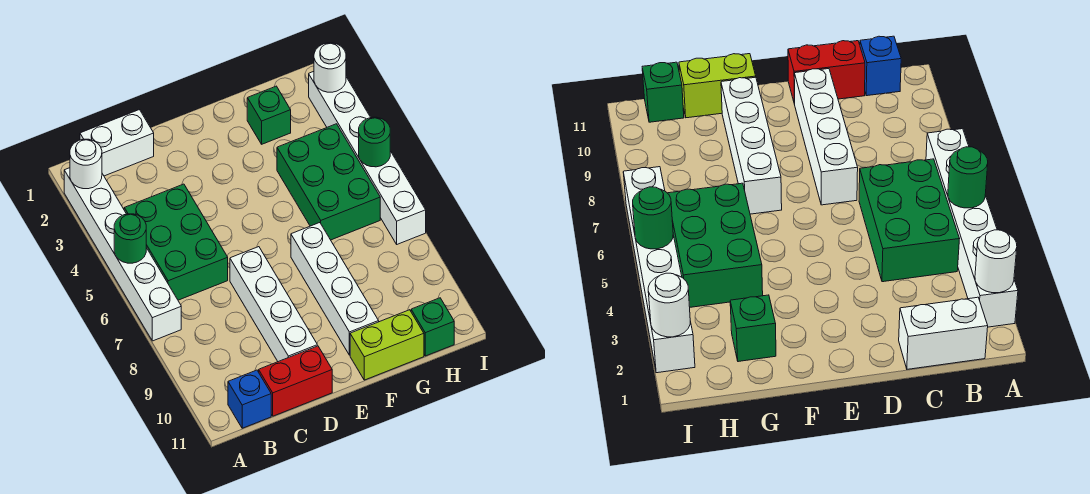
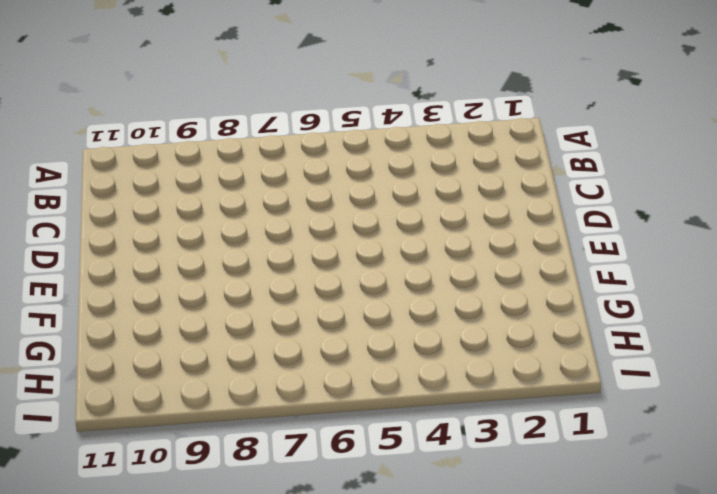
none -> white 1x6 brick [64,168,181,341]
none -> white 1x2 brick [80,110,154,176]
none -> green 2x3 brick [124,184,228,300]

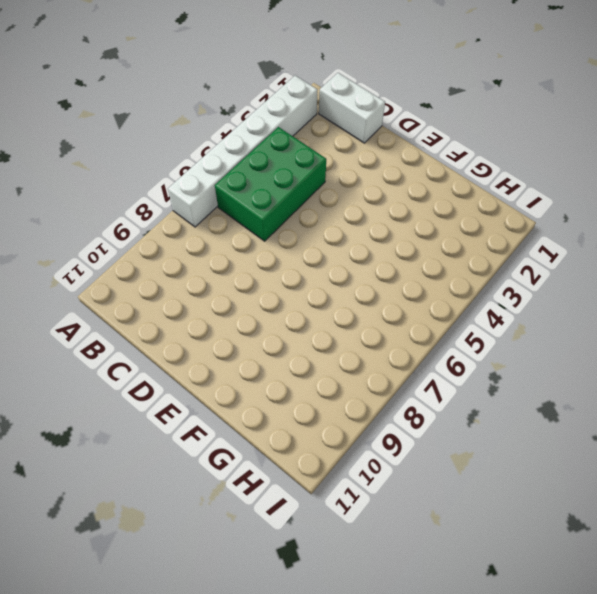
none -> blue 1x1 brick [228,370,271,428]
none -> red 1x2 brick [259,346,332,416]
none -> white 1x4 brick [230,247,317,362]

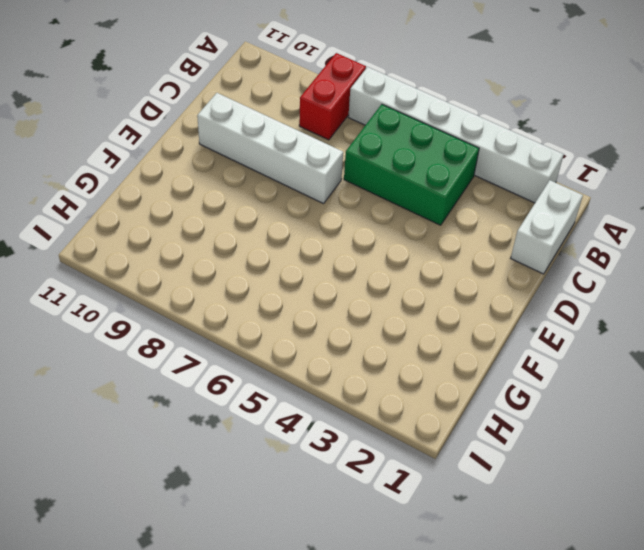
red 1x2 brick [299,53,366,140] -> red 1x2 brick moved to [259,346,332,416]
none -> blue 1x1 brick [228,370,271,428]
none -> white 1x4 brick [291,223,379,355]
none -> lime 1x2 brick [350,310,424,380]

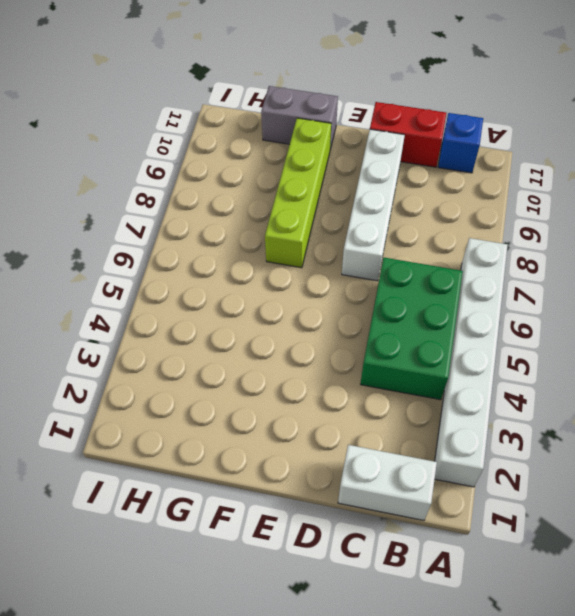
lime 1x4 brick [265,118,331,268] -> white 1x4 brick [291,223,379,355]
grey 1x2 brick [261,86,338,149] -> lime 1x2 brick [350,310,424,380]
none -> green 1x1 brick [247,86,291,144]
none -> green 2x3 brick [277,124,380,240]
none -> green 1x1 brick [411,298,454,356]

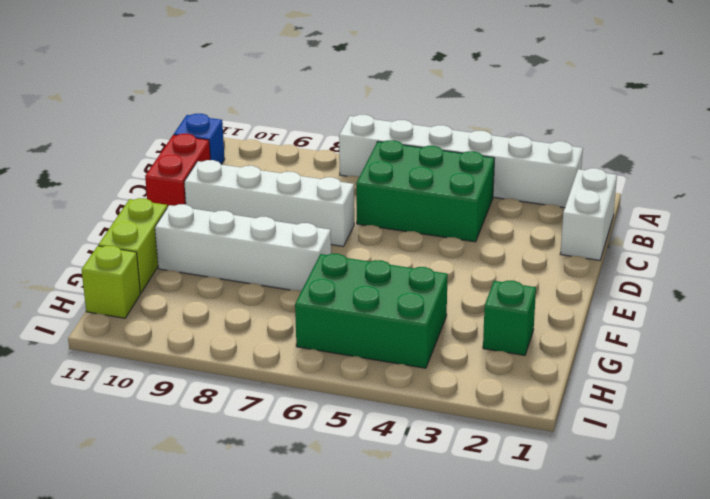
lime 1x1 brick [82,246,140,318] -> green 1x1 brick [411,298,454,356]
none -> white 1x6 brick [309,71,426,244]
none -> white 1x1 round brick [70,139,102,189]
none -> green 1x1 round brick [114,214,146,263]

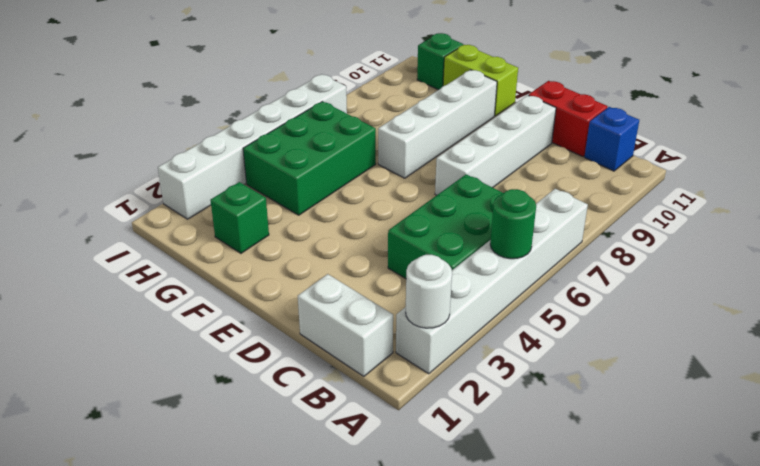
none -> white 1x1 round brick [314,43,346,92]
none -> green 1x1 round brick [359,117,390,167]

